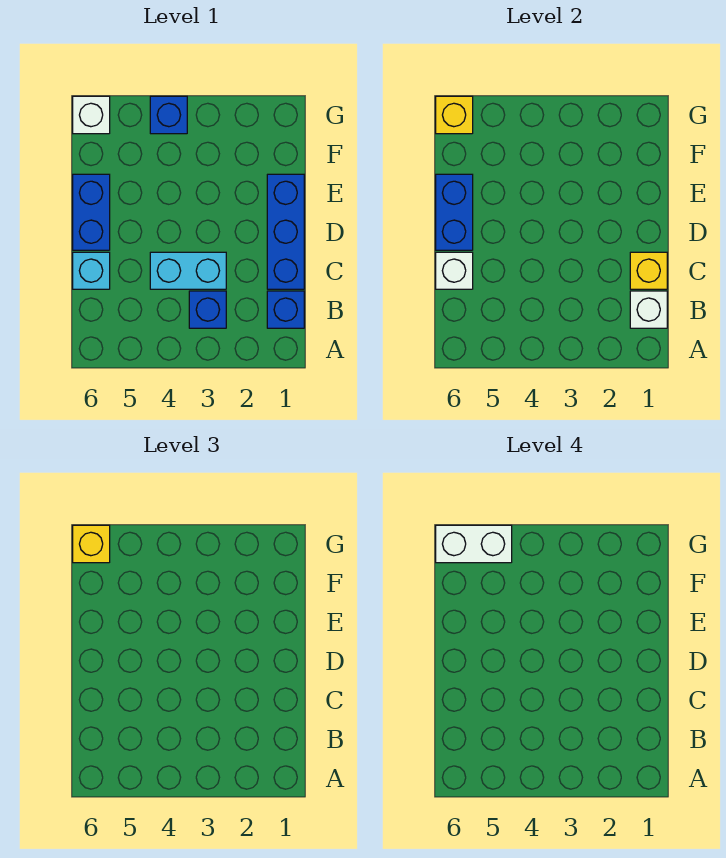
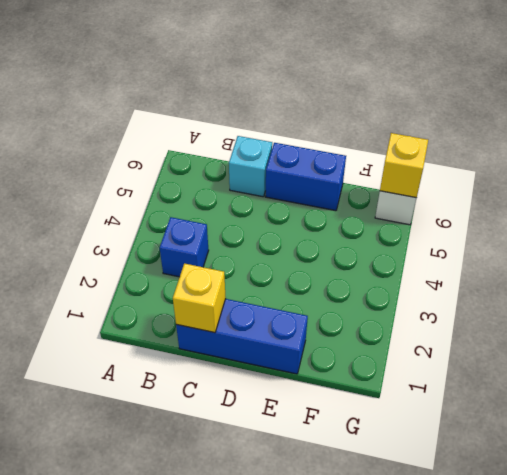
none -> blue 1x1 brick [267,291,304,328]
none -> cyan 1x2 brick [150,252,226,289]
none -> blue 1x1 brick [150,96,187,134]

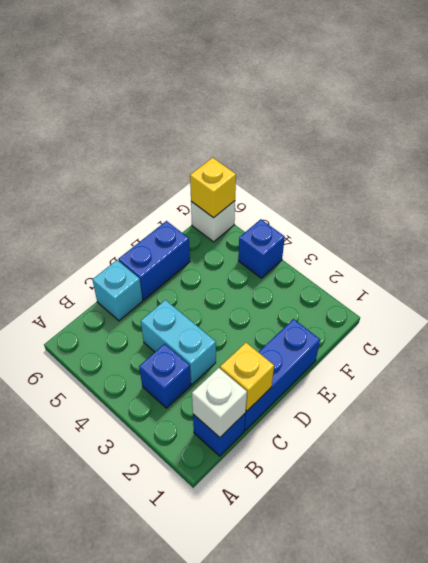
none -> white 1x1 brick [436,252,473,289]
none -> blue 1x2 brick [436,174,473,250]
none -> yellow 1x1 brick [73,525,110,563]

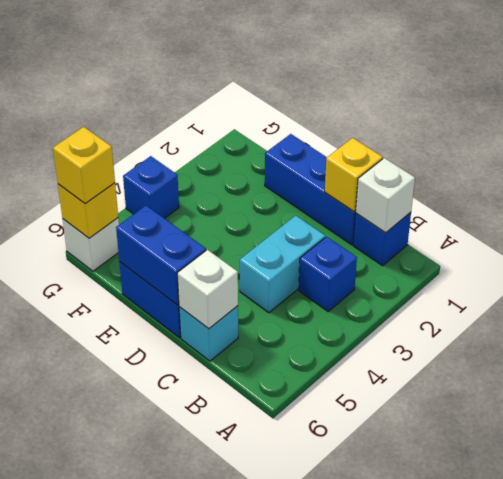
none -> white 1x2 brick [436,525,512,563]

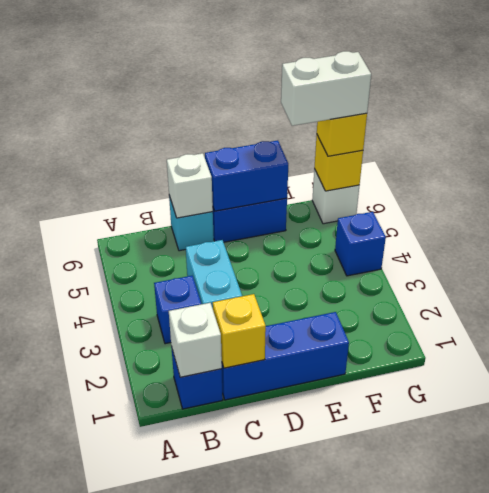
white 1x2 brick [281,51,371,126] -> white 1x2 brick turned to [436,525,512,563]

